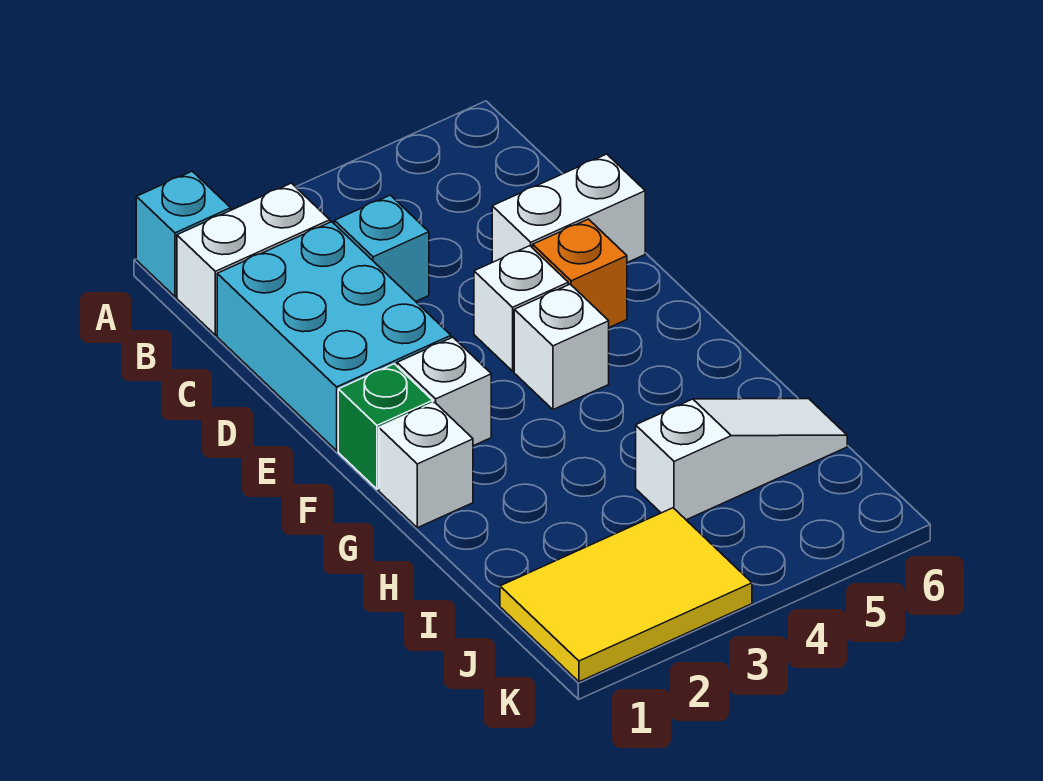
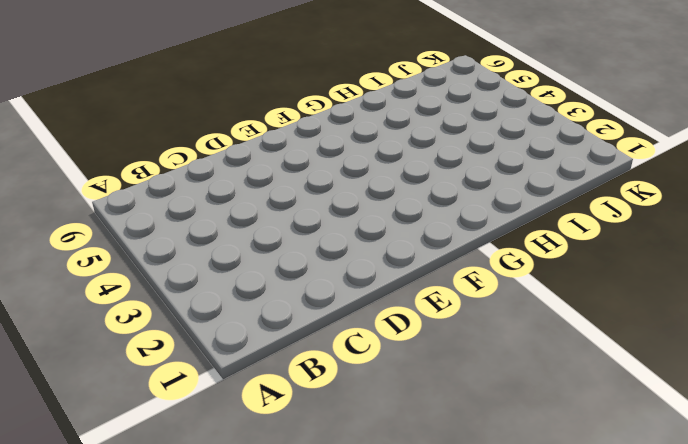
none -> cyan 1x1 brick [136,171,231,297]
none -> white 1x2 brick [177,183,330,335]
none -> cyan 2x3 brick [217,222,451,451]

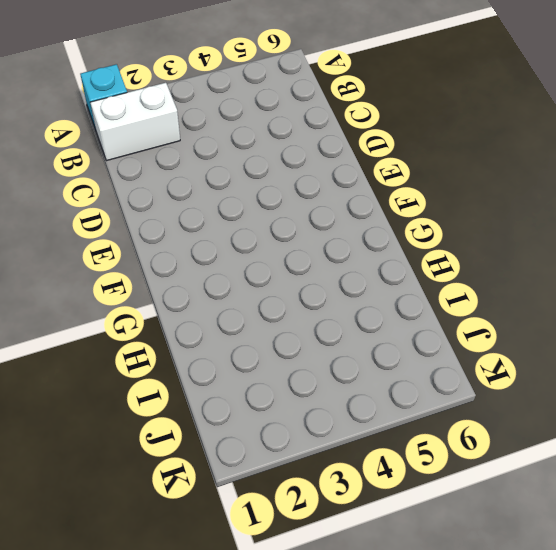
none -> cyan 2x3 brick [217,222,451,451]
none -> cyan 1x1 brick [335,195,429,301]
none -> white 1x2 brick [492,154,645,263]

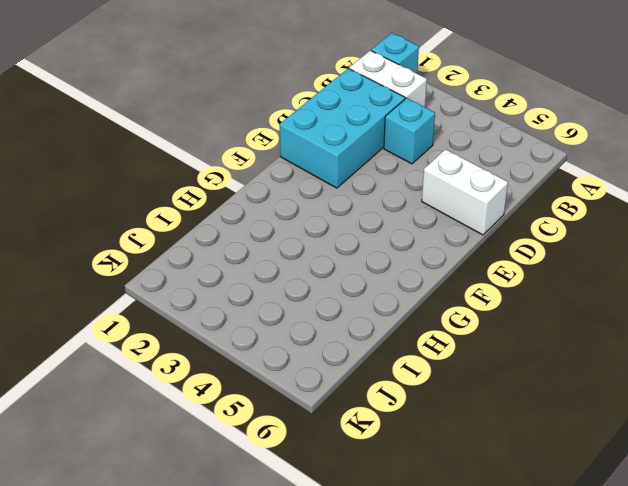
none -> white 1x1 brick [474,246,568,371]
none -> orange 1x1 brick [533,219,627,327]
none -> green 1x1 brick [338,364,433,489]

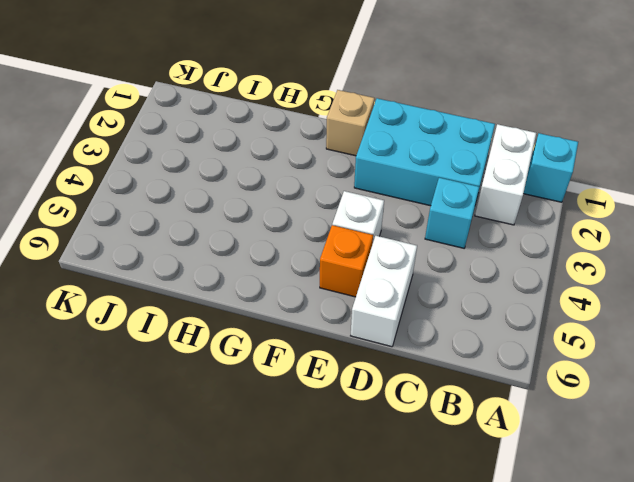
tan 1x1 brick [326,90,375,156] -> green 1x1 brick [338,364,433,489]
none -> white 1x1 brick [397,337,491,446]
none -> white 1x1 brick [514,284,609,410]
none -> white 1x1 brick [379,402,473,528]

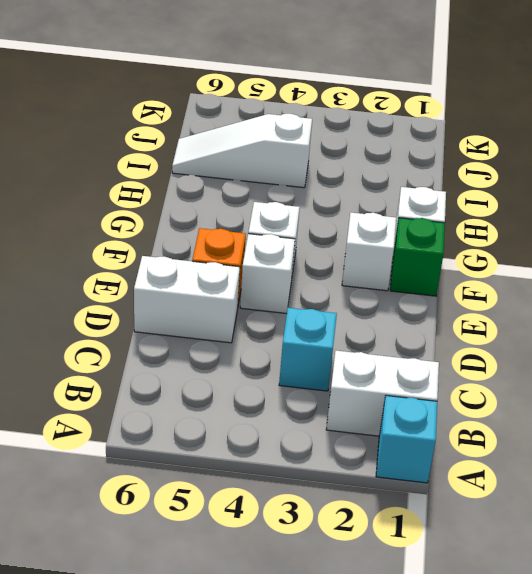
none -> cyan 2x3 brick [217,222,451,451]
none -> yellow 2x3 tile [500,508,752,682]

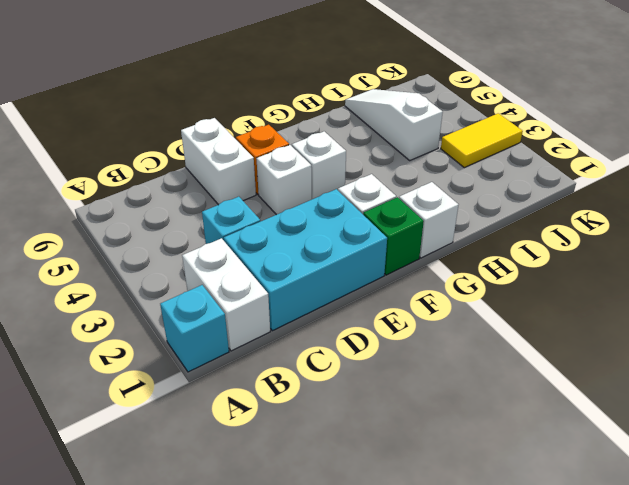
yellow 1x2 tile [441,113,523,167] -> yellow 2x3 tile [500,508,752,682]

